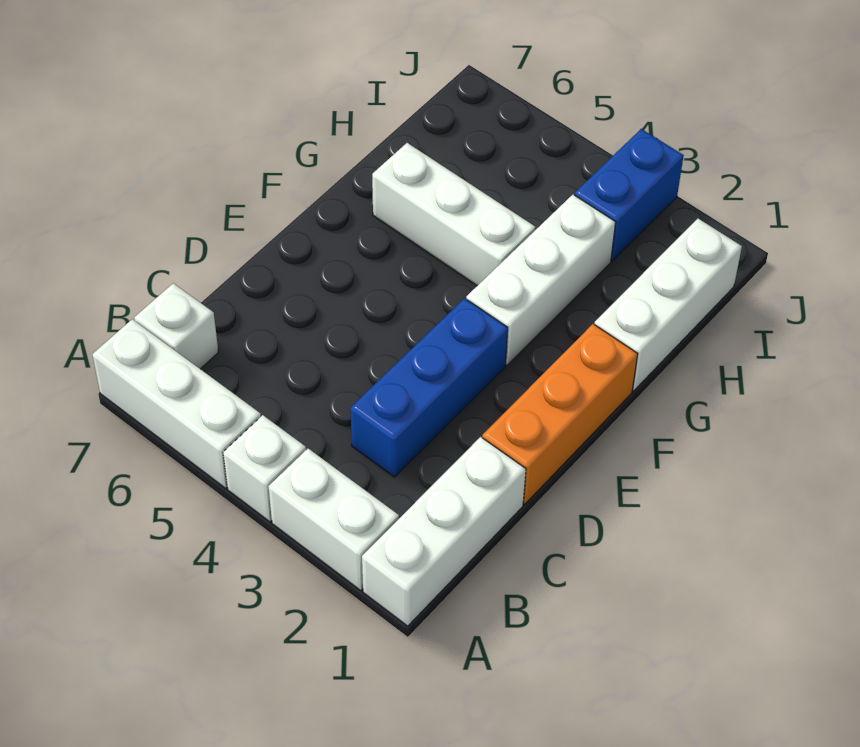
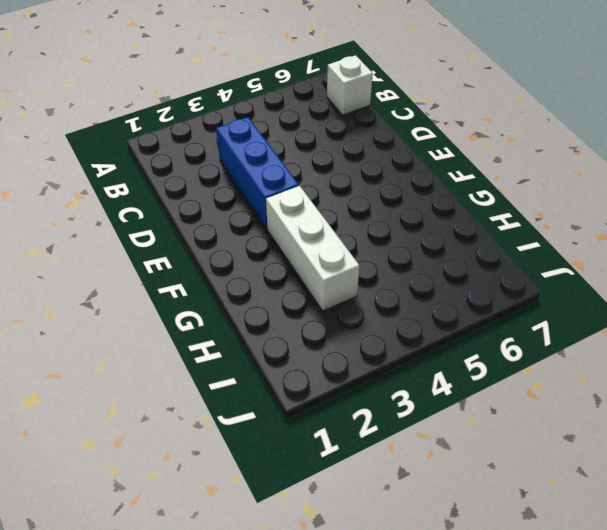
none -> white 1x3 brick [362,437,526,626]
none -> white 1x2 brick [268,449,399,591]

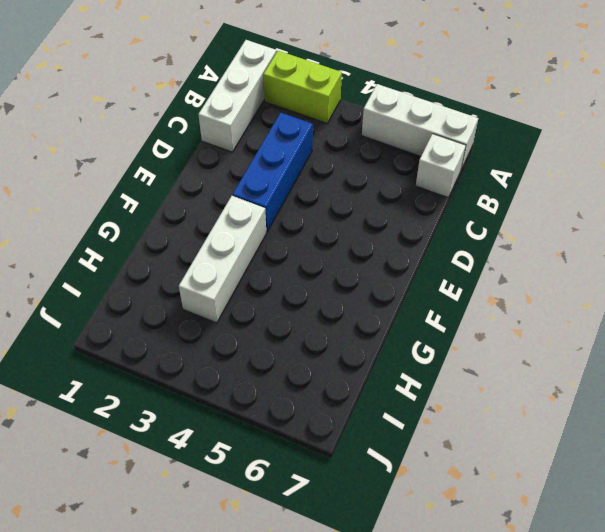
lime 1x2 brick [263,51,342,123] -> white 1x2 brick [268,449,399,591]
none -> white 1x1 brick [223,415,306,522]
none -> orange 1x3 brick [482,324,638,504]

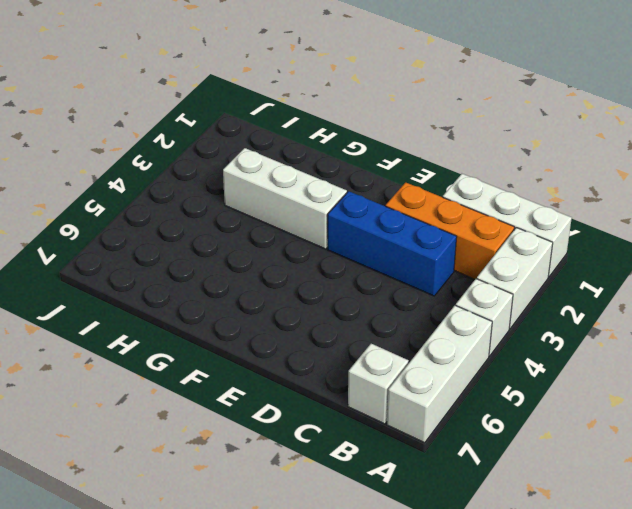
orange 1x3 brick [386,182,514,279] -> orange 1x3 brick moved to [482,324,638,504]
none -> white 1x3 brick [594,219,742,391]
none -> white 1x3 brick [372,143,535,286]

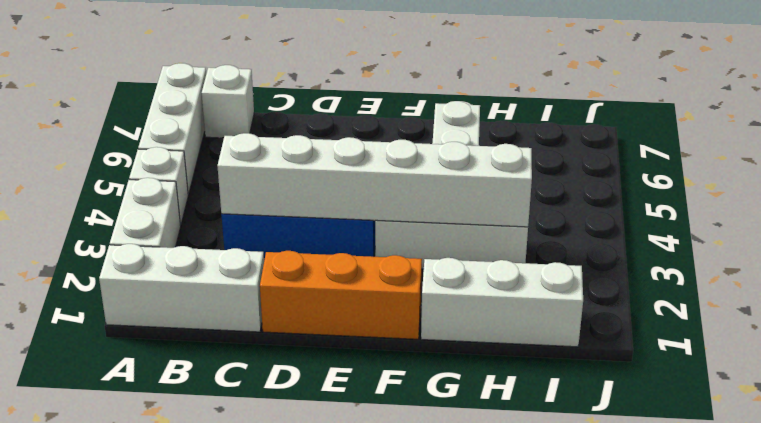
white 1x6 brick [217,133,532,227] -> none
none -> blue 1x2 brick [574,129,684,261]

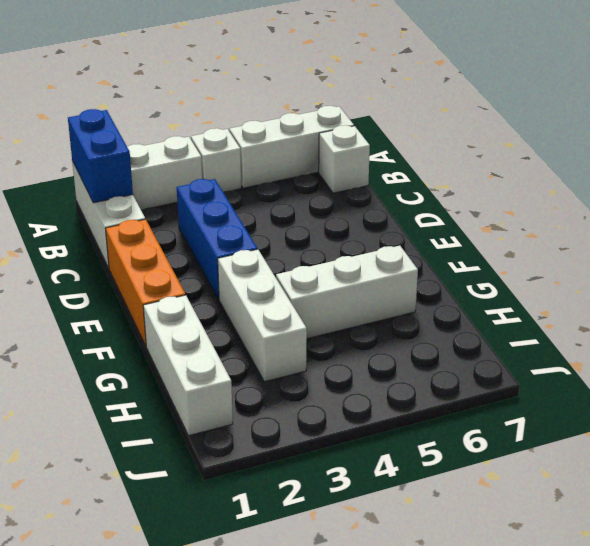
blue 1x2 brick [68,109,133,203] -> blue 1x2 brick moved to [574,129,684,261]

